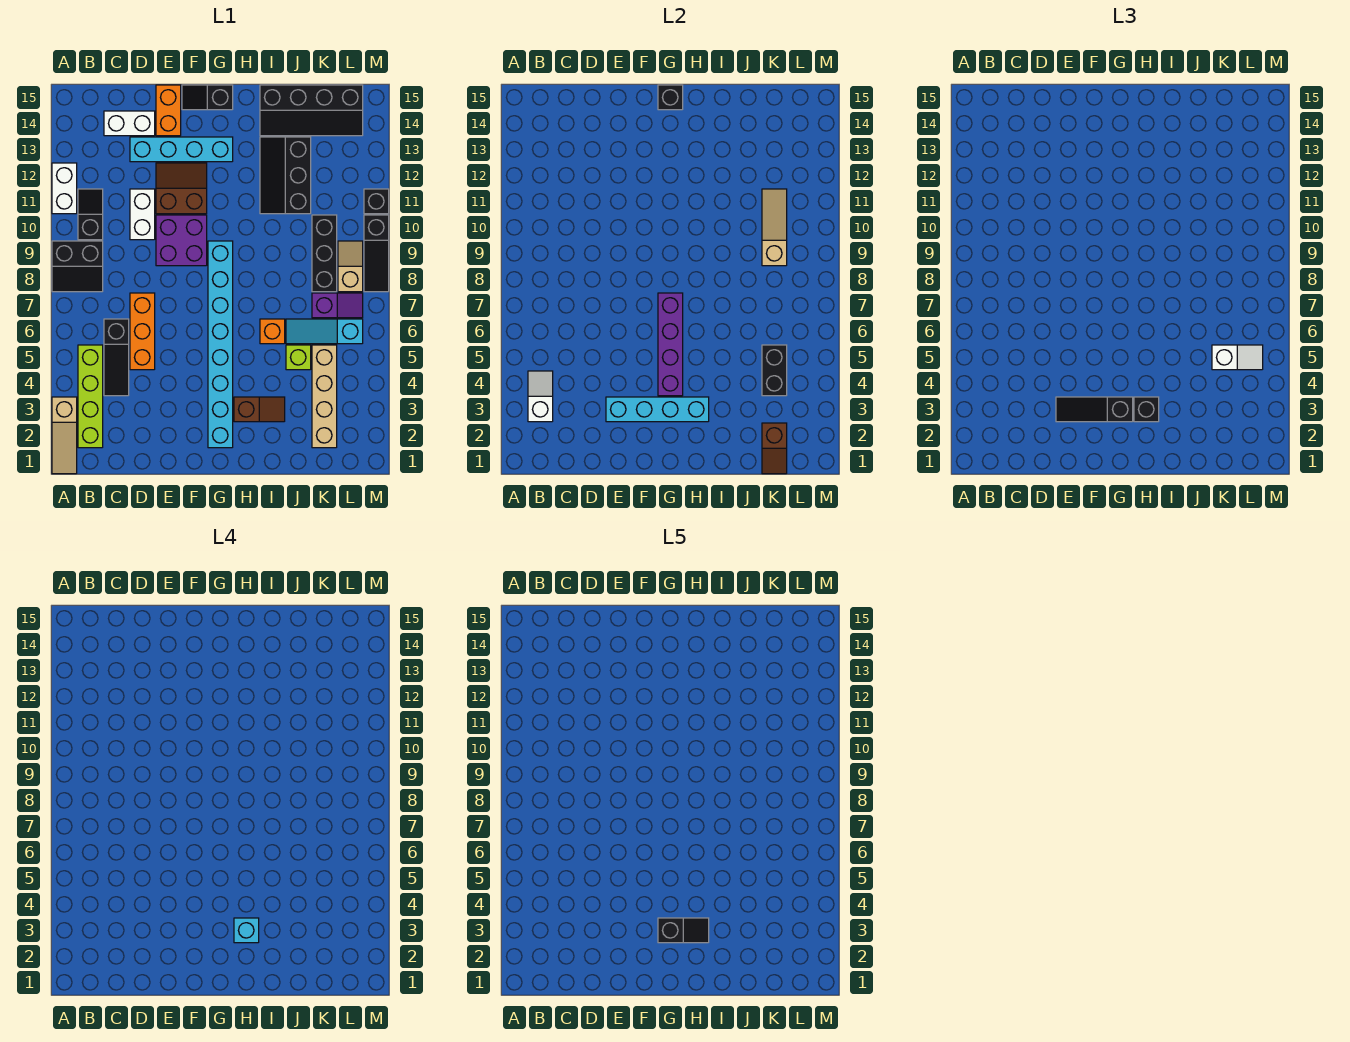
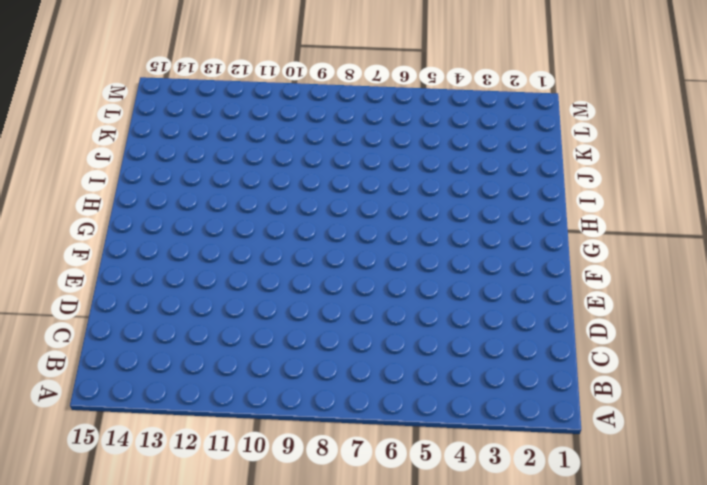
none -> tan 1x3 slope [52,397,77,474]
none -> black 2x2 slope [52,241,103,292]
none -> white 1x2 brick [52,163,77,214]
none -> lime 1x4 brick [78,345,103,448]

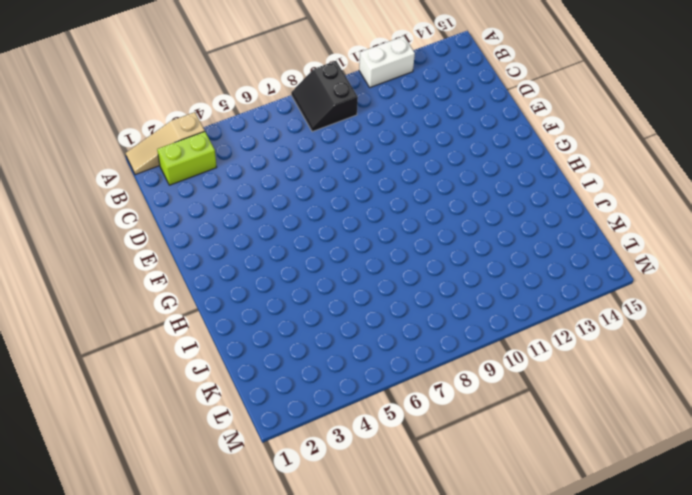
lime 1x2 brick [157,132,217,185] -> lime 1x4 brick [78,345,103,448]
none -> black 1x2 slope [78,189,103,240]
none -> black 1x3 slope [104,319,129,396]
none -> white 1x2 brick [104,111,155,136]
none -> orange 1x3 brick [130,293,155,370]

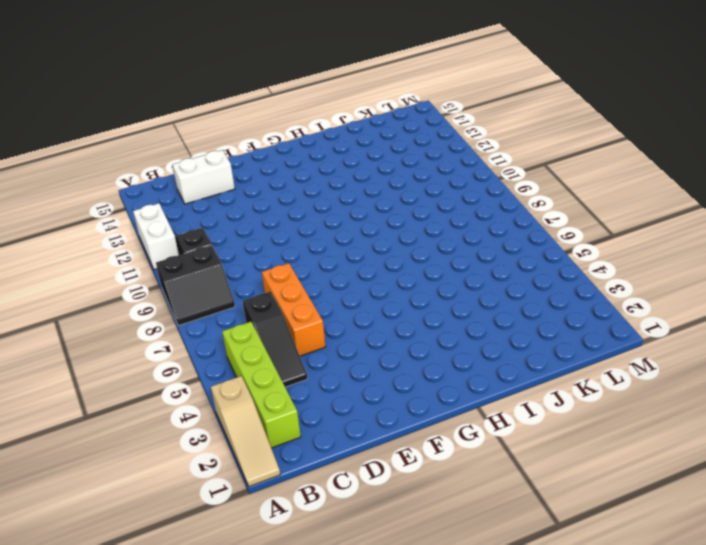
none -> white 1x2 brick [130,189,155,240]
none -> cyan 1x4 brick [130,137,233,162]
none -> purple 2x2 brick [156,215,207,266]
none -> brown 2x2 slope [156,163,207,214]

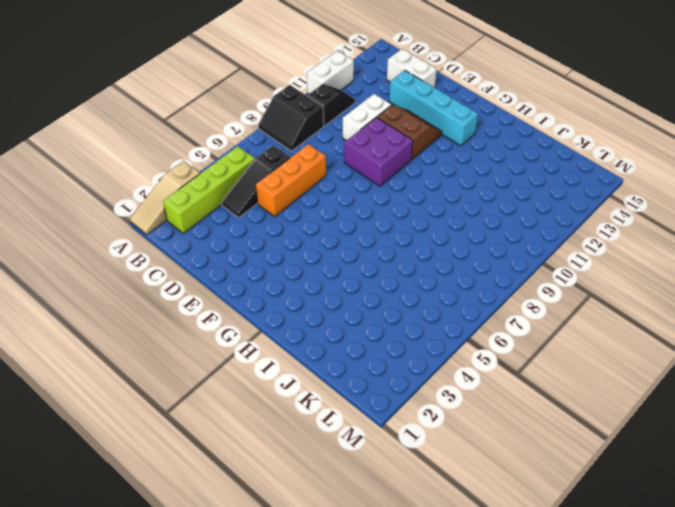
none -> orange 1x2 brick [156,85,181,136]
none -> black 1x2 slope [182,85,233,110]
none -> cyan 1x8 brick [208,241,233,448]
none -> brown 1x2 slope [234,397,285,422]

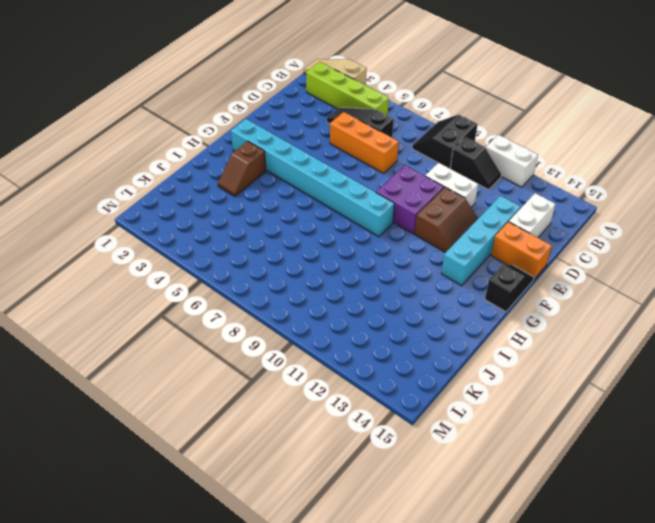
none -> orange 1x1 brick [260,319,285,344]
none -> black 2x3 slope [260,137,311,214]
none -> black 2x4 slope [260,85,363,136]
none -> lime 1x1 brick [286,345,311,370]

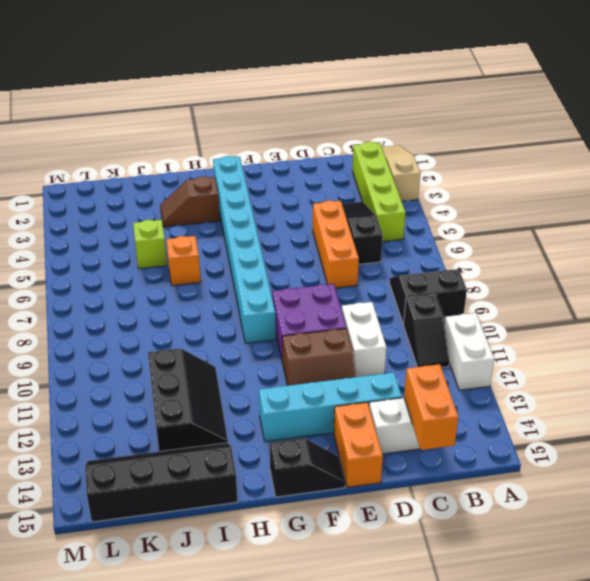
orange 1x2 brick [404,364,458,450] -> none
none -> cyan 1x3 slope [286,319,363,344]
none -> tan 1x4 brick [312,345,337,448]
none -> purple 1x2 slope [312,293,363,318]
none -> black 1x3 brick [312,215,337,292]

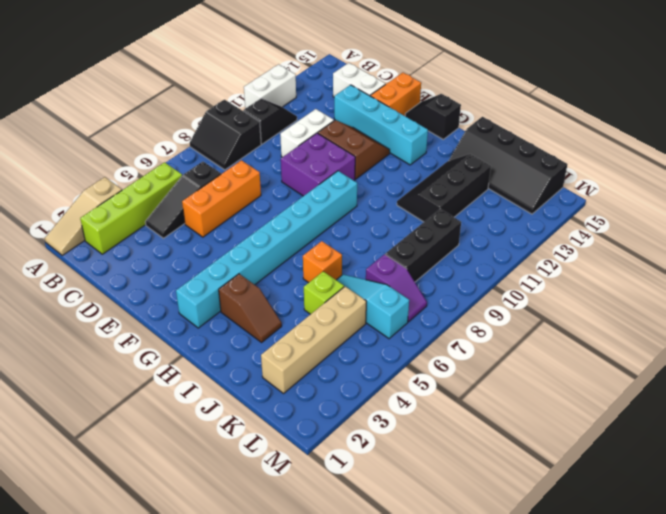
none -> tan 1x2 slope [338,241,363,292]
none -> black 1x3 slope [364,215,389,292]
none -> black 1x1 brick [364,189,389,214]
none -> white 1x2 slope [528,371,553,422]

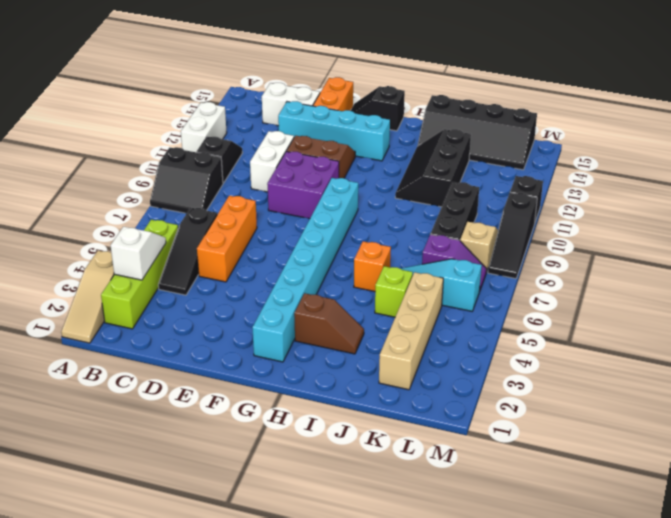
none -> cyan 1x4 brick [606,397,709,422]
none -> purple 1x4 brick [658,293,683,396]
none -> black 1x1 brick [658,85,683,110]
none -> brown 1x2 slope [762,423,787,474]

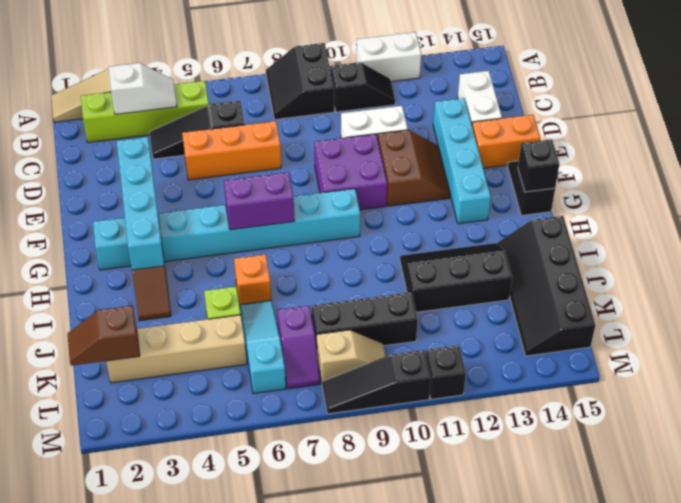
purple 1x2 brick [224,172,294,230] -> purple 1x4 brick [658,293,683,396]
none -> black 1x2 brick [762,345,787,396]
none -> tan 1x3 slope [762,189,787,266]
none -> black 1x3 slope [1056,397,1133,422]
none -> black 1x1 brick [1134,397,1159,422]

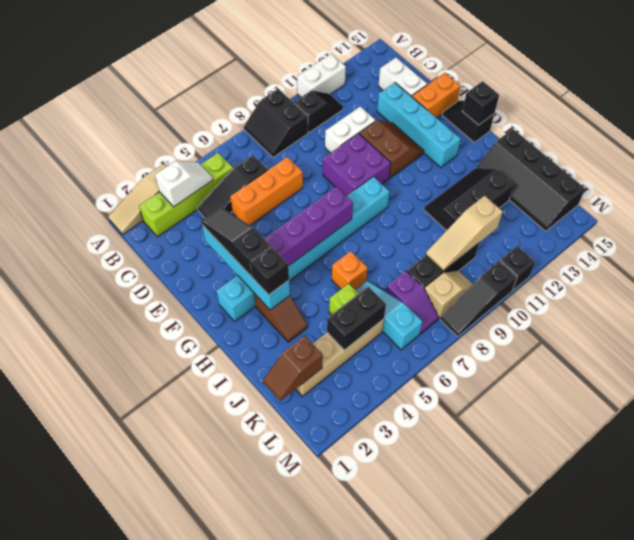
tan 1x3 slope [426,196,503,271] -> tan 1x3 slope turned to [762,189,787,266]
none -> white 1x2 slope [1212,345,1263,370]
none -> cyan 1x1 brick [234,918,259,943]
none -> black 1x2 slope [658,918,709,943]

